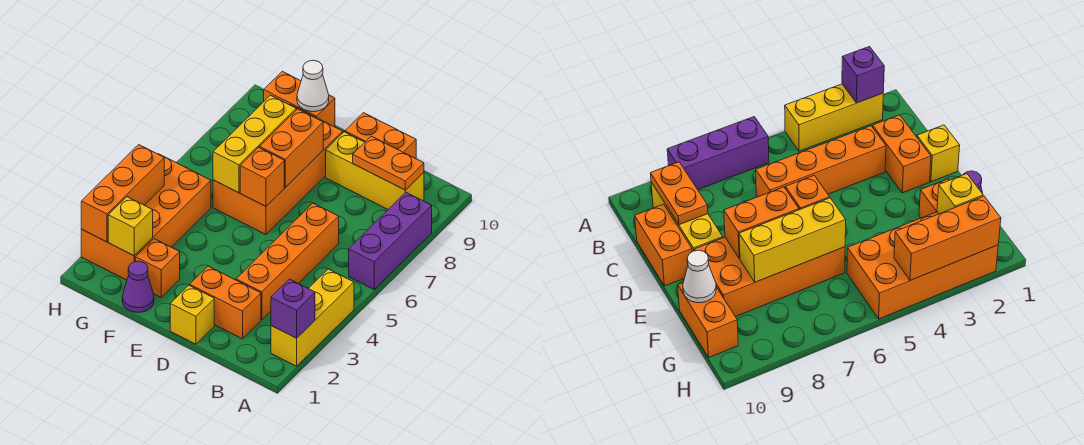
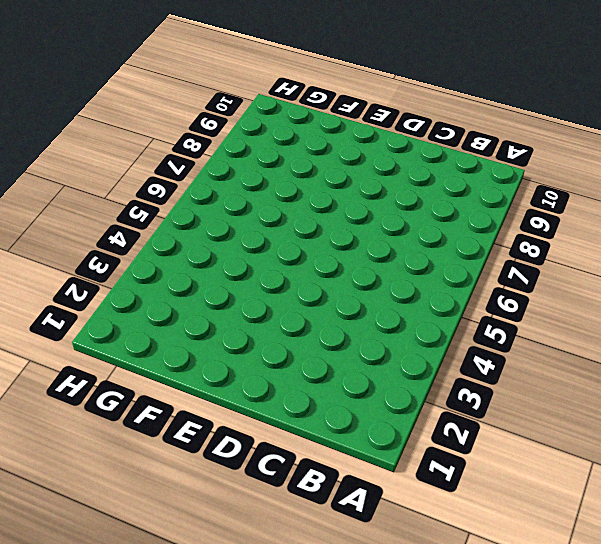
none -> yellow 1x3 brick [271,269,354,366]
none -> purple 1x3 brick [349,192,432,289]
none -> yellow 1x3 brick [326,132,424,209]

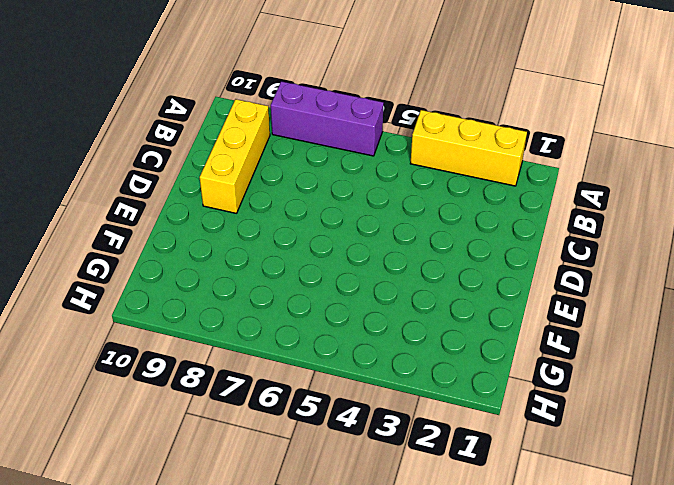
none -> orange 1x2 brick [190,266,261,339]
none -> orange 1x4 brick [236,203,339,320]
none -> orange 1x2 brick [345,113,416,159]

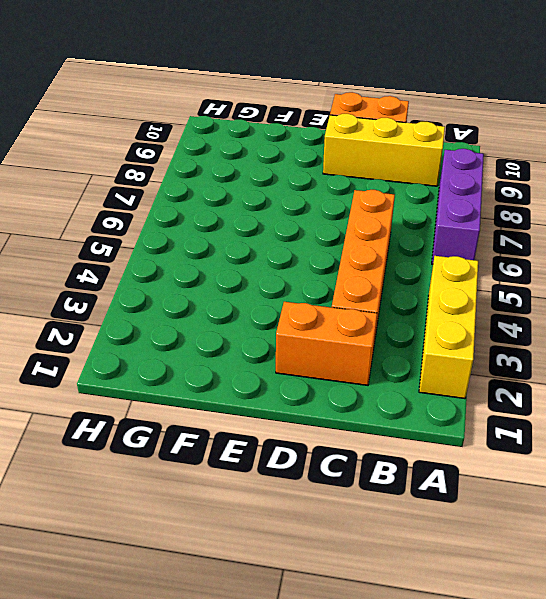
none -> yellow 1x1 brick [170,285,214,344]
none -> orange 2x4 brick [213,105,343,235]
none -> purple 1x1 cone [122,261,154,313]

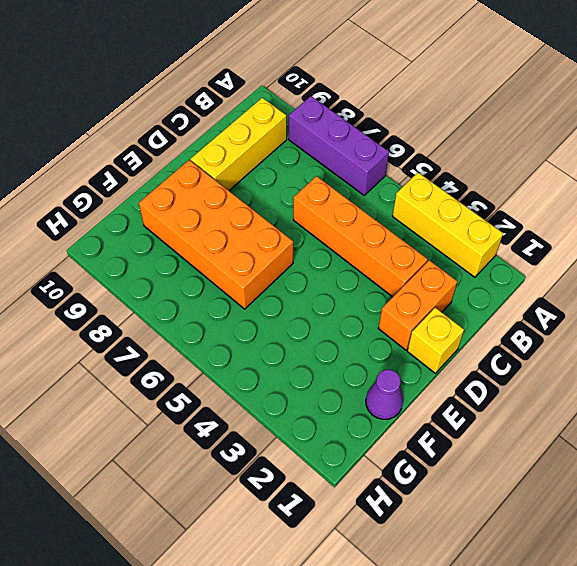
none -> orange 1x2 brick [345,113,416,159]
none -> orange 1x1 brick [135,239,180,297]
none -> orange 1x2 brick [264,71,335,127]

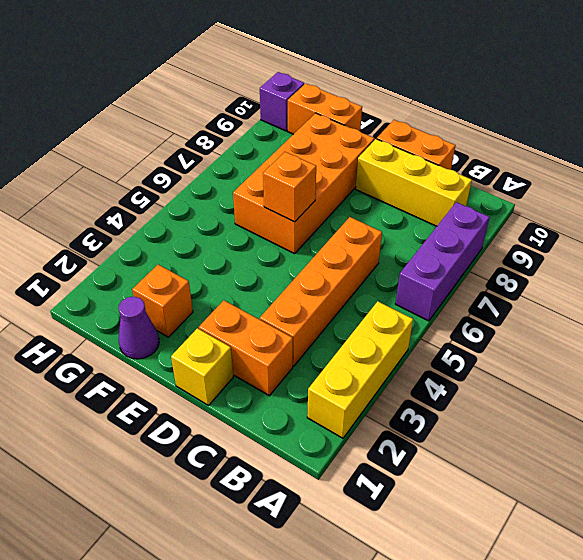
purple 1x1 brick [260,72,304,131] -> purple 1x1 brick moved to [271,279,315,338]
none -> orange 2x4 brick [81,154,211,280]
none -> orange 1x2 plate [353,136,424,190]
none -> orange 1x2 brick [260,109,323,187]

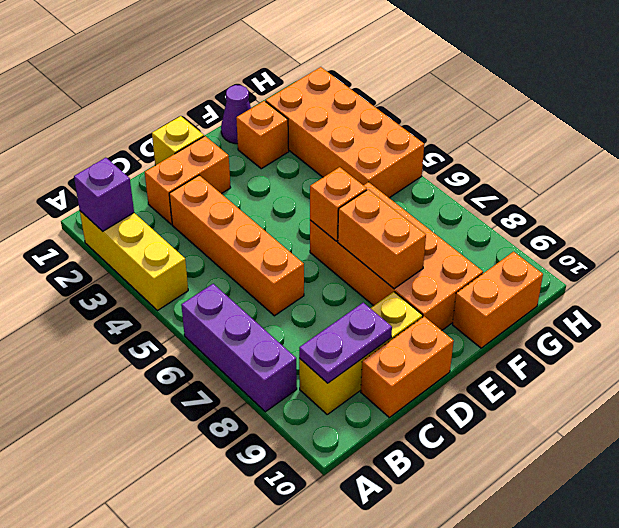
purple 1x2 plate [299,303,392,383] -> orange 1x2 plate [353,136,424,190]
none -> yellow 1x3 brick [213,95,296,193]
none -> white 1x1 cone [297,60,329,112]
none -> yellow 1x1 brick [108,197,153,256]

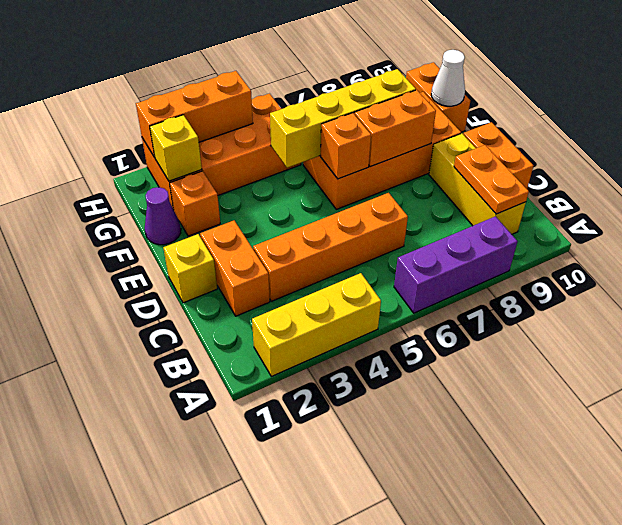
yellow 1x4 brick [270,69,416,168] -> yellow 1x3 brick [213,95,296,193]
none -> purple 1x1 brick [271,279,315,338]

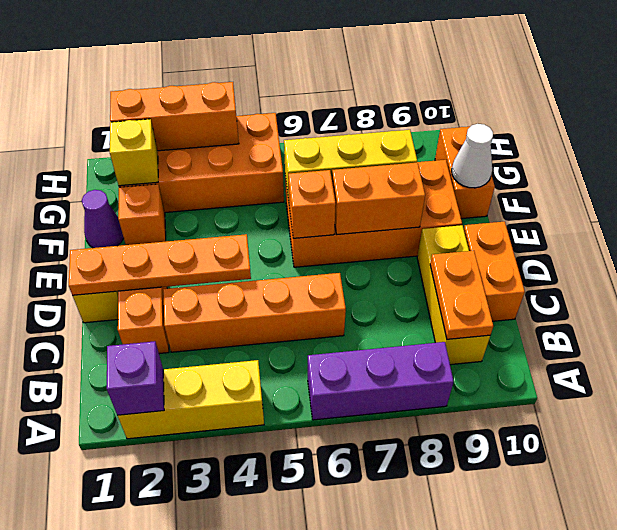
orange 1x4 plate [69,234,251,295] -> none

